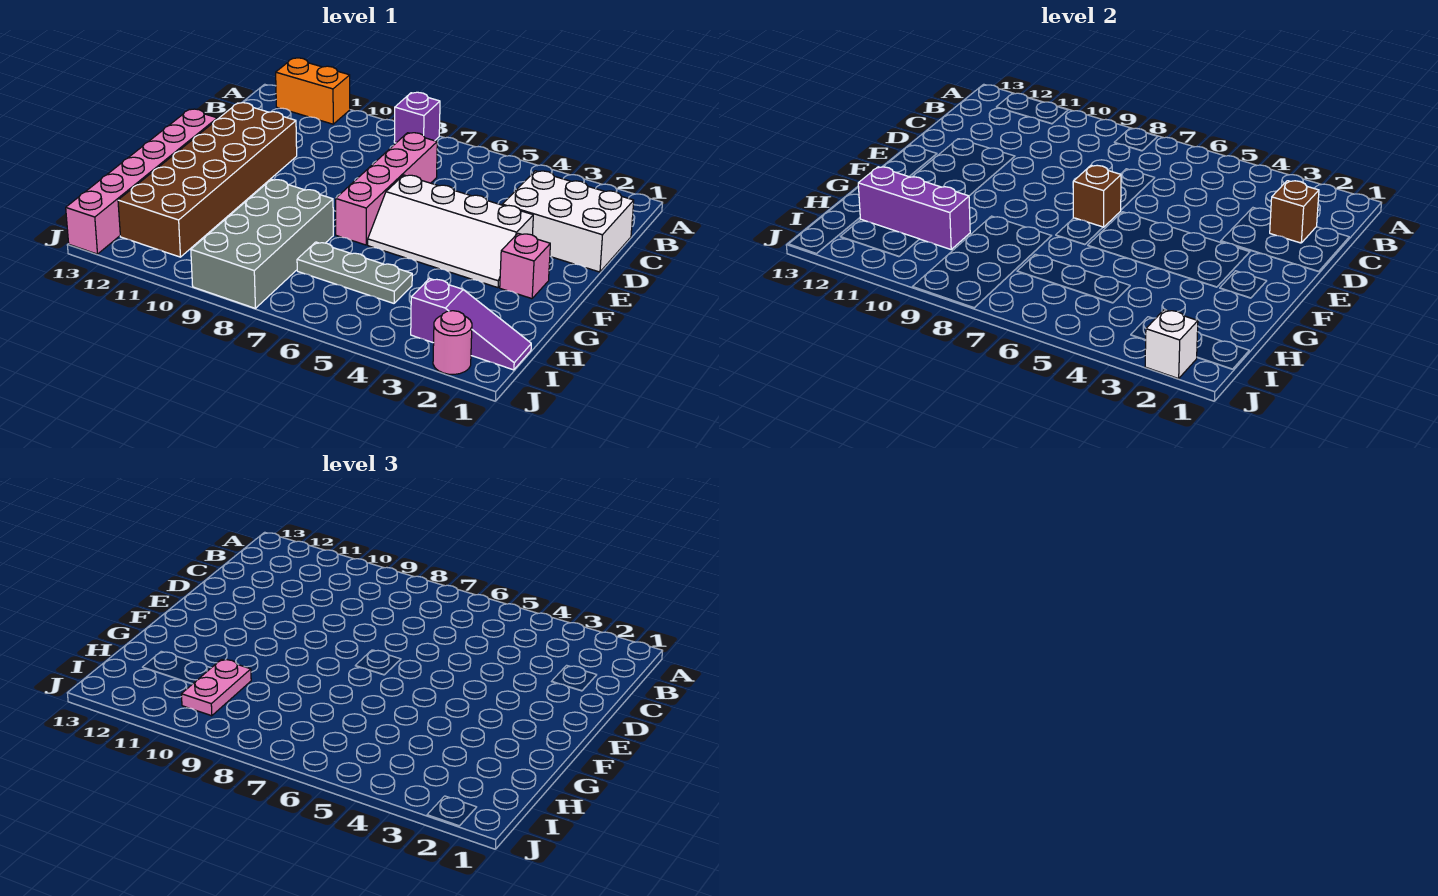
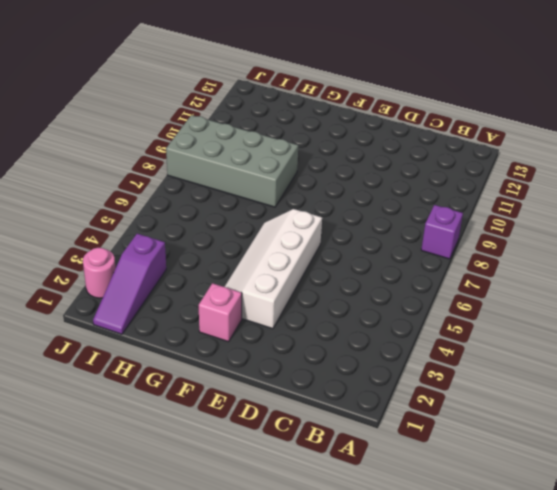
none -> orange 1x2 brick [276,58,350,124]
none -> white 2x3 brick [502,171,634,272]
none -> pink 1x4 brick [336,133,437,245]

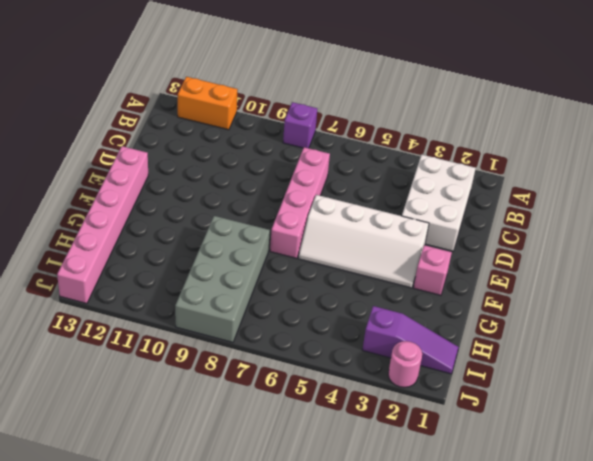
white 2x3 brick [402,155,476,251] -> white 2x3 brick turned to [502,171,634,272]
none -> brown 2x6 brick [118,103,297,257]
none -> grey 1x3 plate [297,242,412,303]
none -> brown 1x1 brick [1270,181,1319,243]

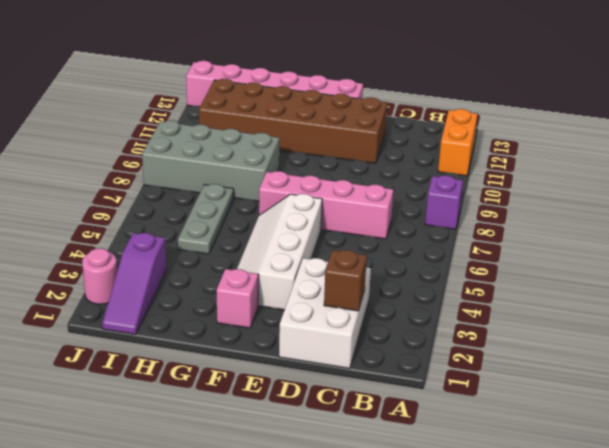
none -> brown 1x1 brick [1073,165,1121,227]
none -> purple 1x3 brick [858,167,970,249]
none -> white 1x1 brick [1145,310,1198,379]

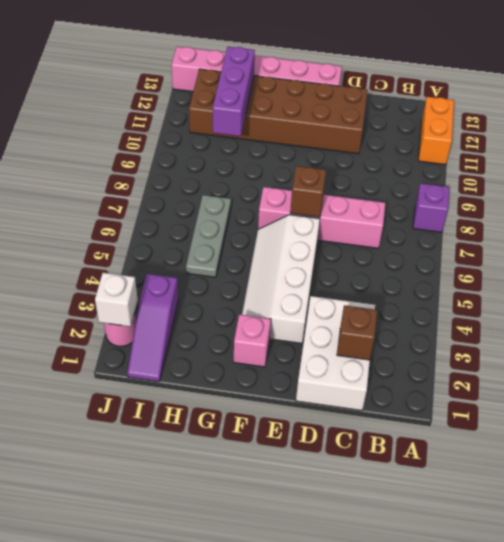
none -> grey 2x4 brick [191,179,333,308]
none -> pink 1x2 plate [181,659,251,716]

